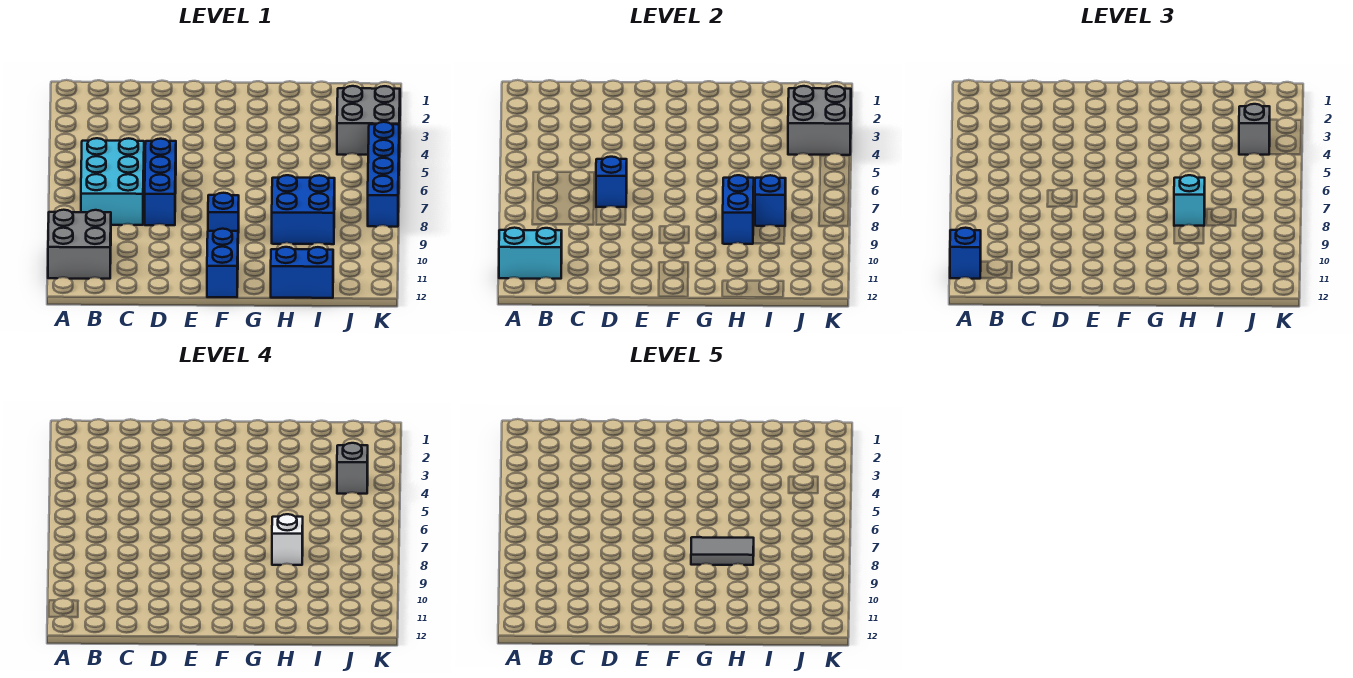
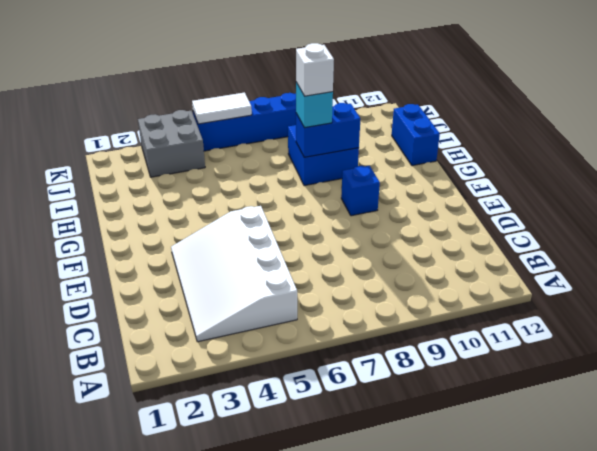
white 3x4 slope [171,206,297,342] -> none
white 1x2 tile [192,92,252,124] -> none
none -> grey 2x2 brick [48,210,111,279]
none -> cyan 2x3 brick [81,138,144,225]
none -> blue 1x3 brick [145,139,176,225]

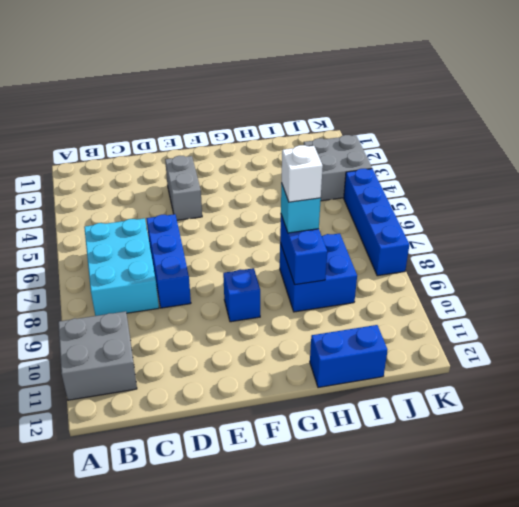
grey 1x2 brick [165,156,202,220] -> none
none -> blue 1x2 brick [207,229,238,297]
none -> cyan 1x2 brick [499,228,562,279]
none -> blue 1x1 brick [596,157,627,207]

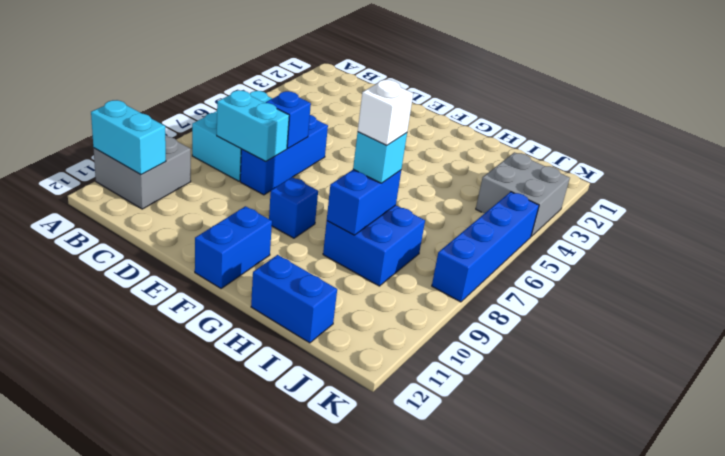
cyan 1x2 brick [217,90,289,162] -> none
none -> blue 1x1 brick [755,175,786,226]
none -> grey 2x2 brick [788,86,851,155]
none -> blue 1x1 brick [950,228,981,279]

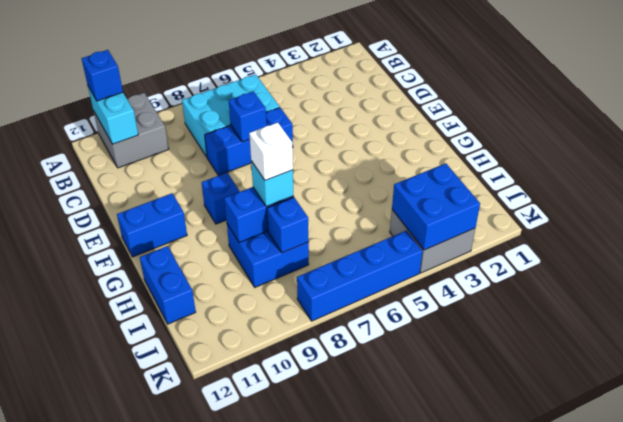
blue 2x2 brick [392,163,480,250] -> grey 2x2 brick [788,86,851,155]
none -> grey 1x1 brick [1239,104,1270,155]
none -> grey 1x1 brick [337,443,368,494]
none -> grey 1x2 tile [691,537,754,565]

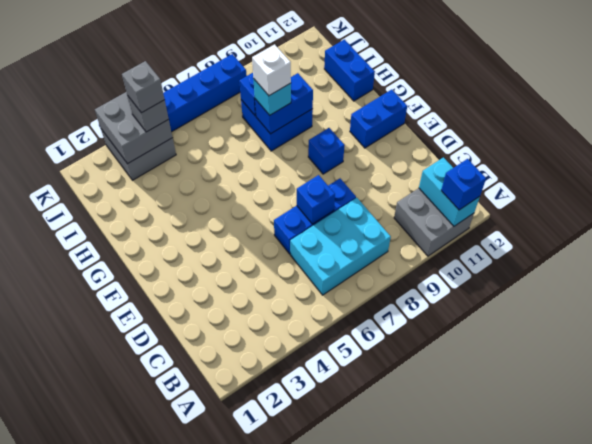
none -> grey 1x2 tile [691,537,754,565]

